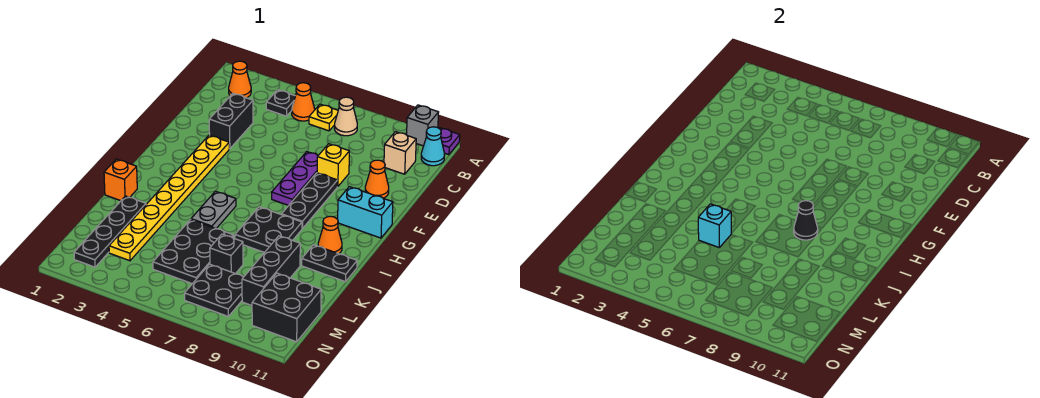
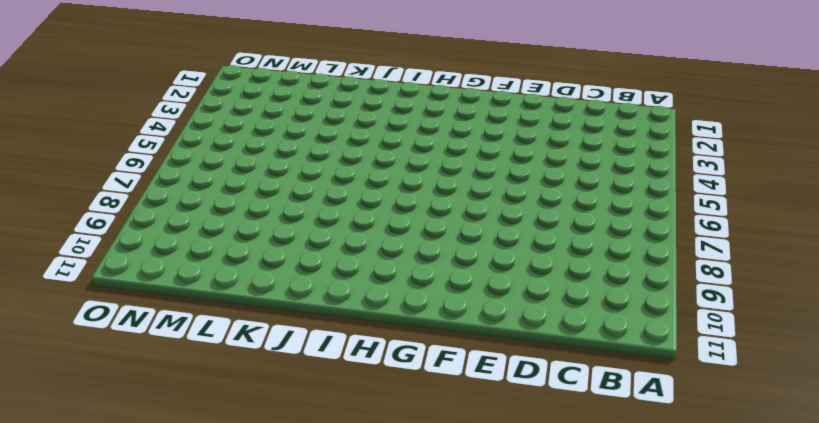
none -> grey 1x1 brick [407,105,439,146]
none -> purple 1x1 plate [439,128,460,155]
none -> orange 1x1 cone [229,61,251,98]

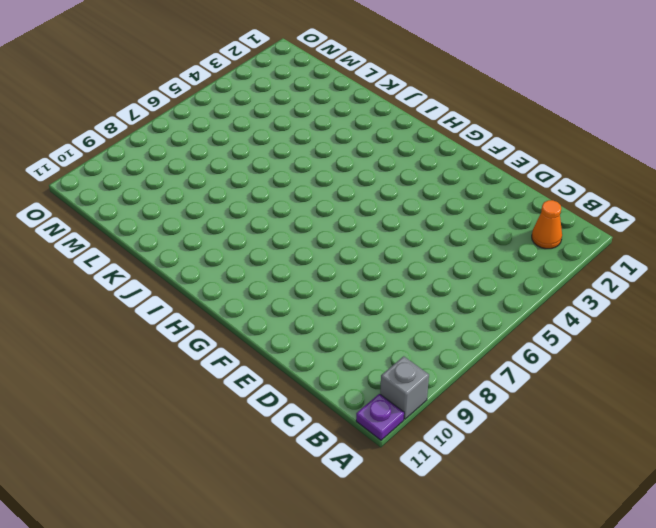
none -> black 1x1 plate [266,90,295,116]
none -> orange 1x1 cone [292,83,315,121]
none -> yellow 1x1 plate [309,104,338,131]

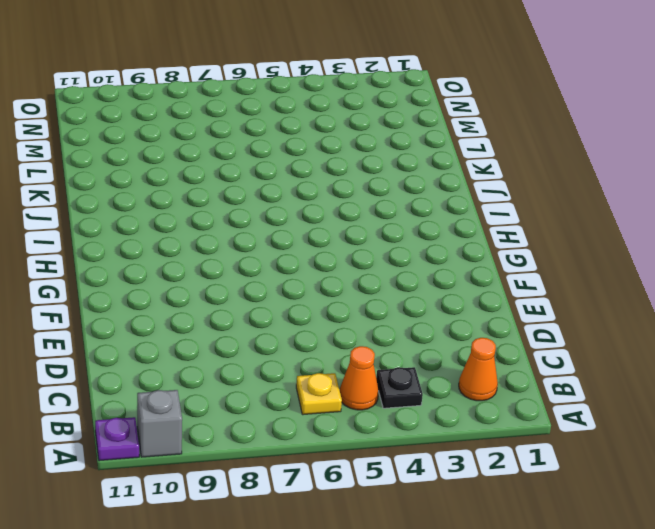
none -> tan 1x1 cone [335,97,357,136]
none -> cyan 1x1 cone [421,127,445,166]
none -> tan 1x1 brick [384,132,416,174]

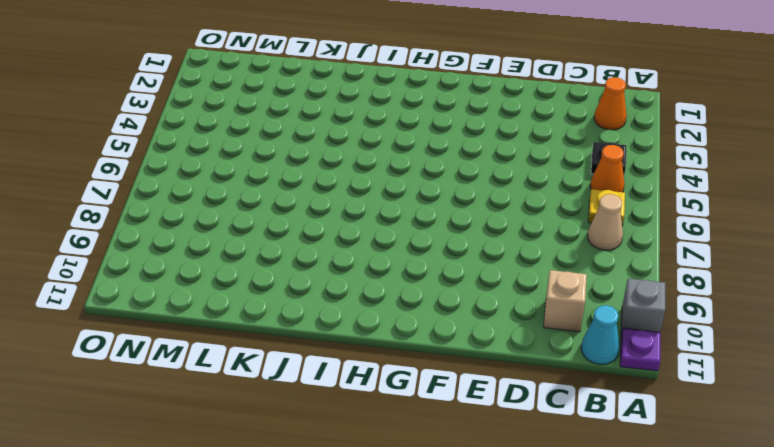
none -> black 1x2 brick [209,94,253,149]
none -> purple 1x3 plate [272,152,318,205]
none -> yellow 1x1 brick [317,144,349,187]

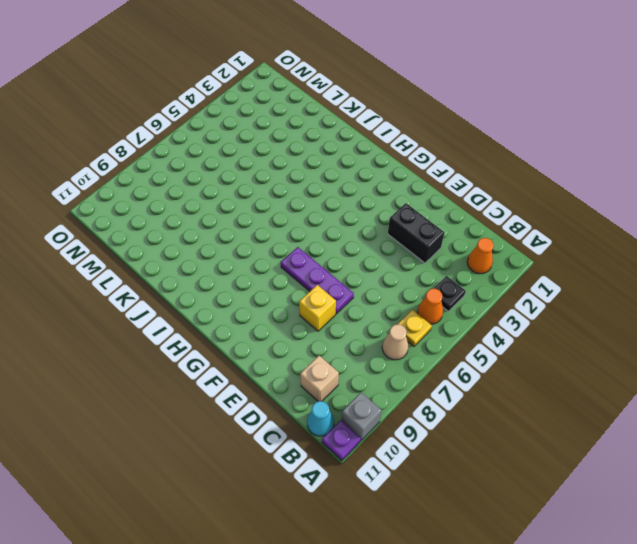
none -> orange 1x1 cone [365,160,389,198]
none -> yellow 1x8 plate [109,135,229,261]
none -> black 1x3 plate [282,173,338,229]

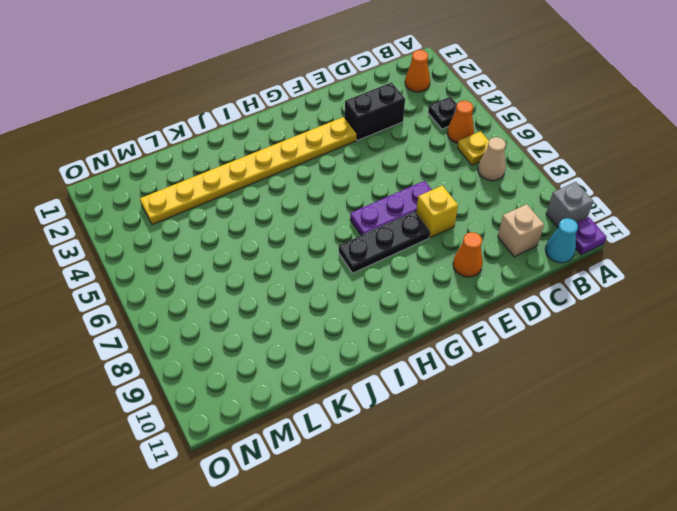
none -> cyan 1x2 brick [338,187,393,238]
none -> grey 1x2 plate [191,191,236,228]
none -> black 2x2 plate [235,207,302,253]

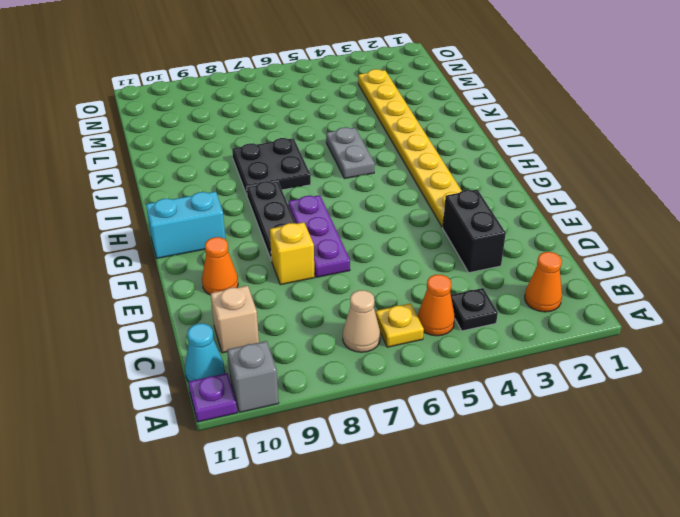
none -> orange 1x1 cone [318,216,342,254]
none -> orange 1x1 brick [104,159,137,201]
none -> black 1x2 plate [302,245,357,282]

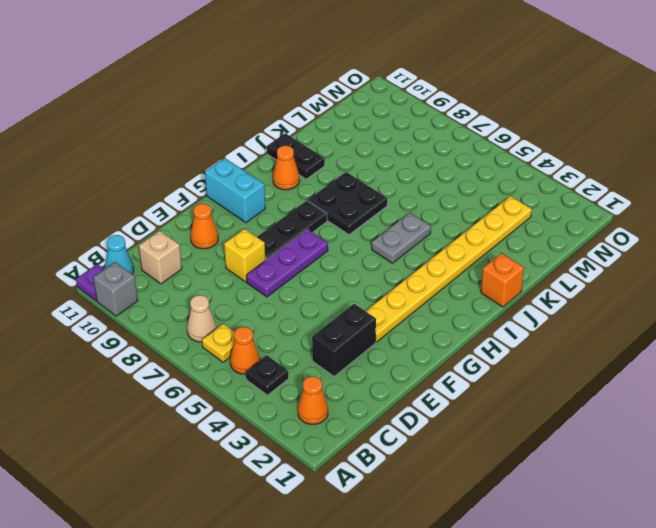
none -> black 1x4 plate [74,196,146,267]
none -> black 2x3 plate [153,219,233,284]
none -> black 1x3 brick [242,236,300,306]

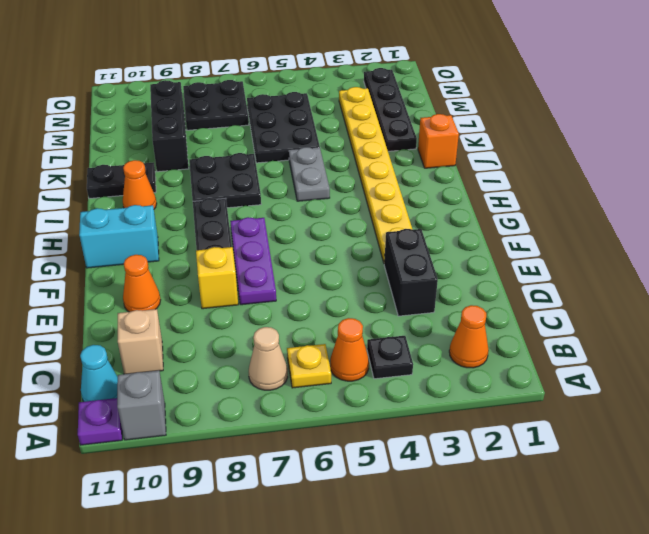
none -> black 1x1 brick [210,234,243,274]
none -> black 2x2 brick [252,273,321,342]
none -> black 1x1 cone [794,201,818,240]

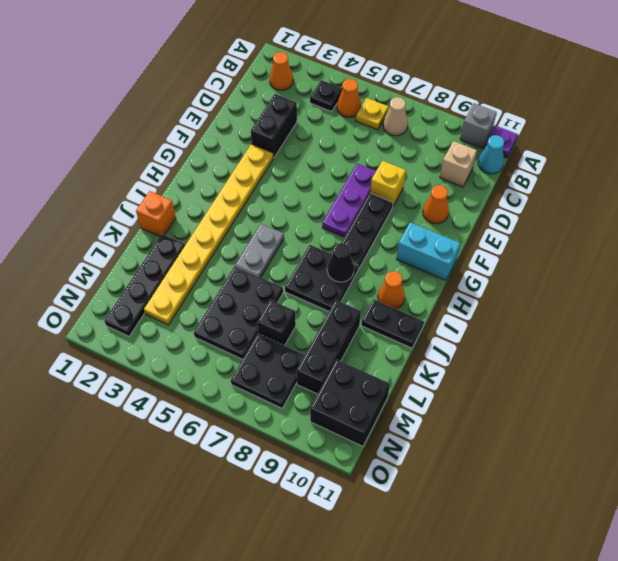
none -> cyan 1x1 brick [698,204,731,248]

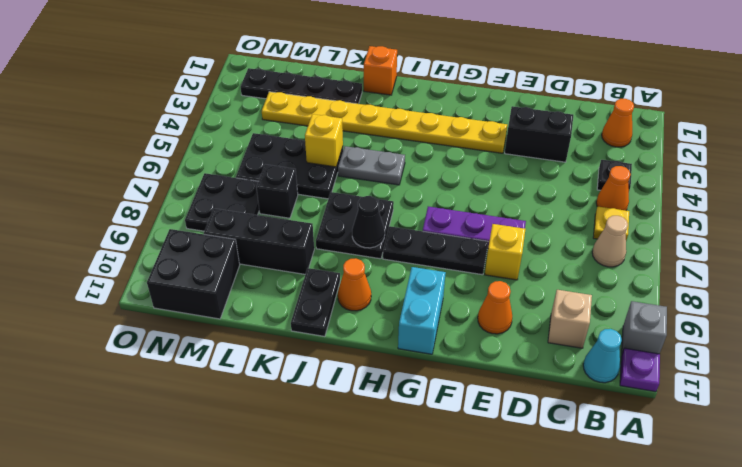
yellow 1x1 brick [305,114,343,167] -> cyan 1x1 brick [698,204,731,248]

